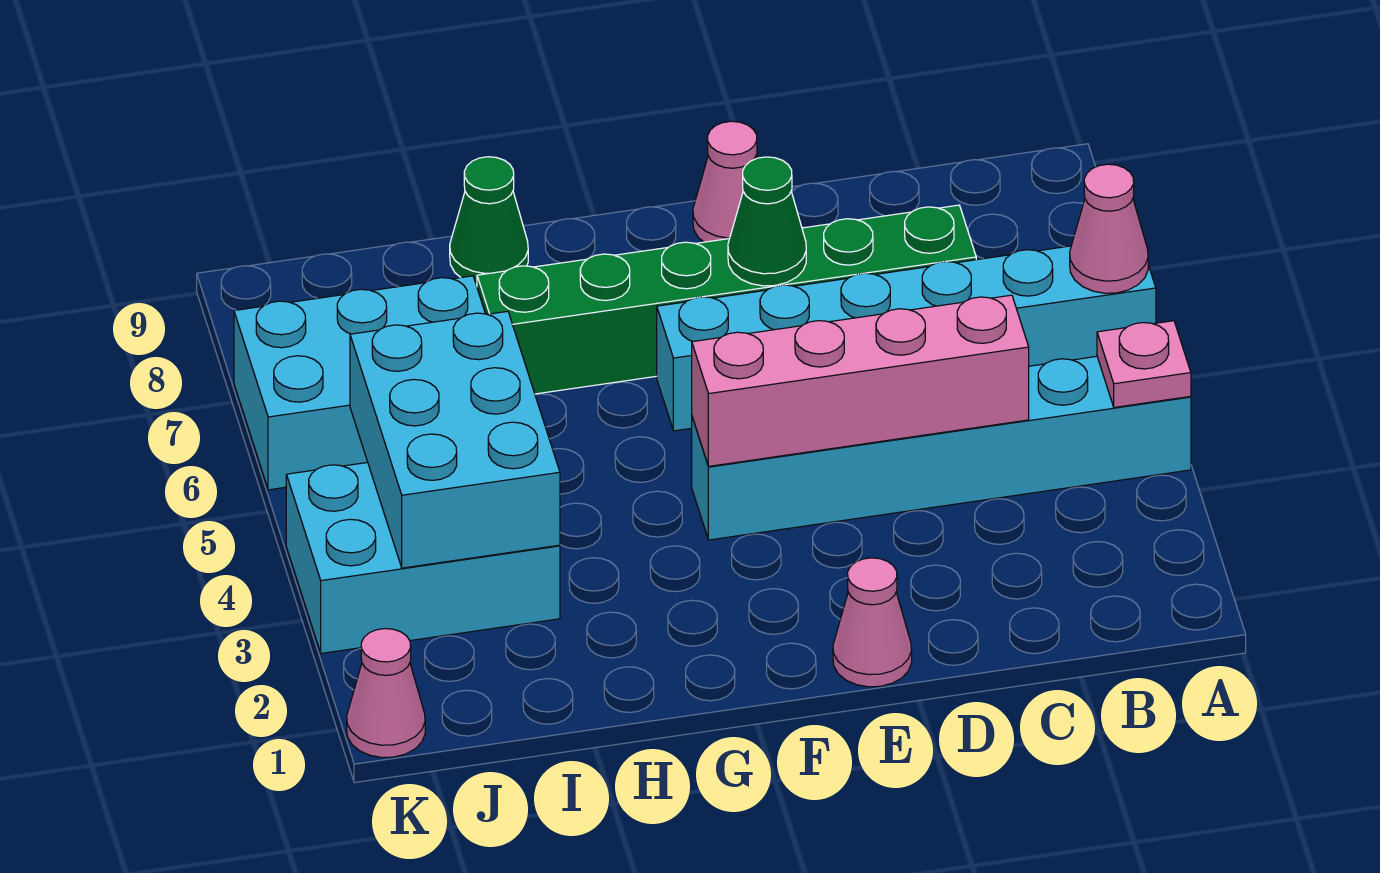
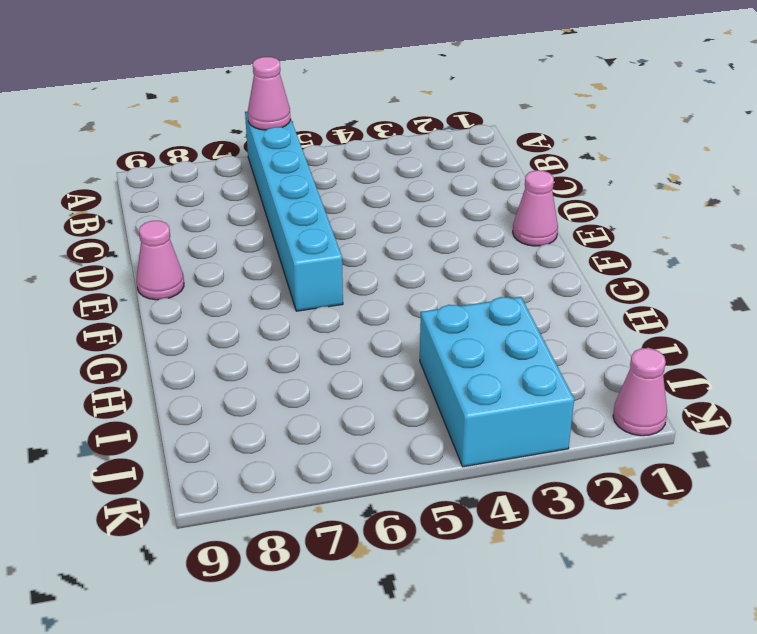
none -> cyan 1x6 brick [692,356,1191,540]
none -> green 1x6 brick [477,205,976,394]
none -> green 1x1 cone [450,157,528,284]

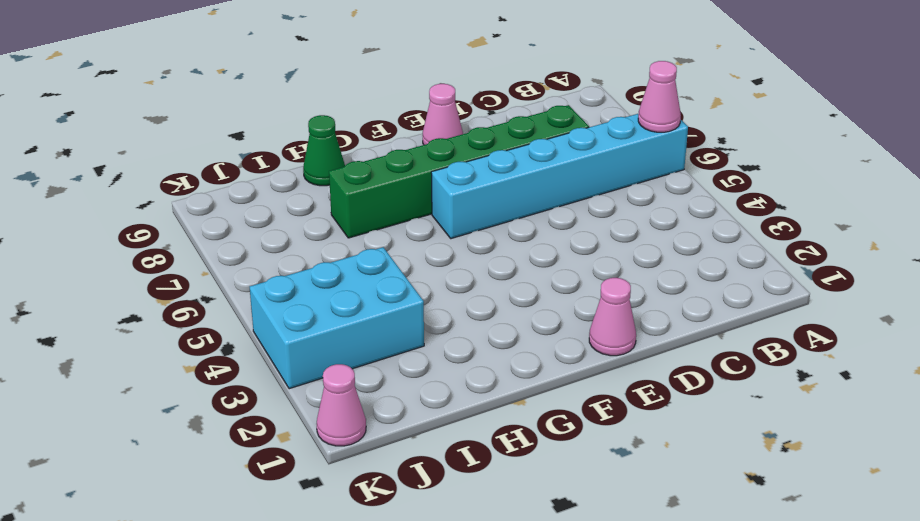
none -> cyan 1x6 brick [692,356,1191,540]
none -> cyan 2x3 brick [234,276,485,490]
none -> pink 1x1 plate [1097,321,1191,407]

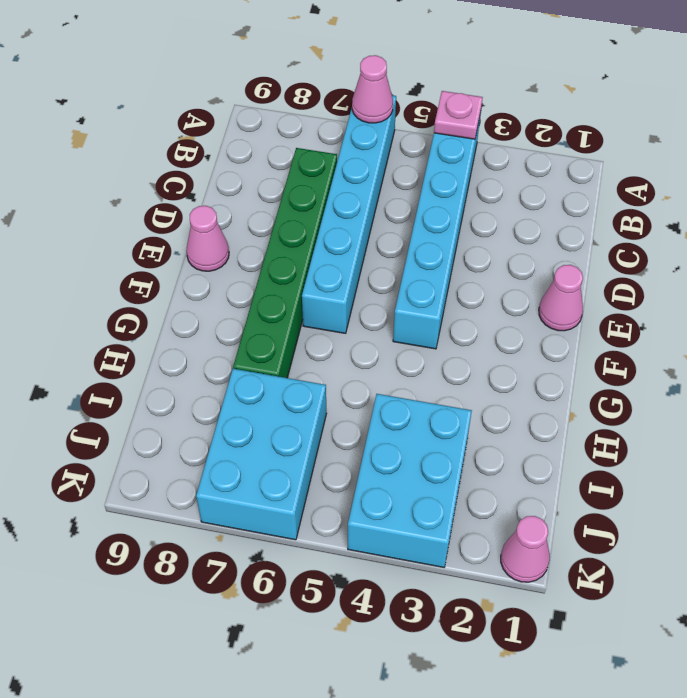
none -> green 1x1 cone [450,157,528,284]
none -> pink 1x4 brick [692,295,1029,466]
none -> green 1x1 cone [728,157,806,286]

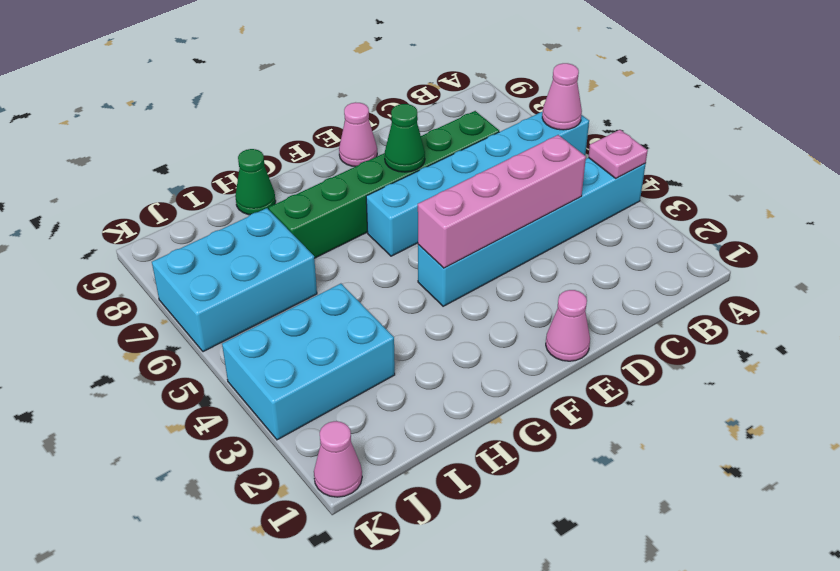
none -> cyan 2x3 brick [350,311,560,568]

